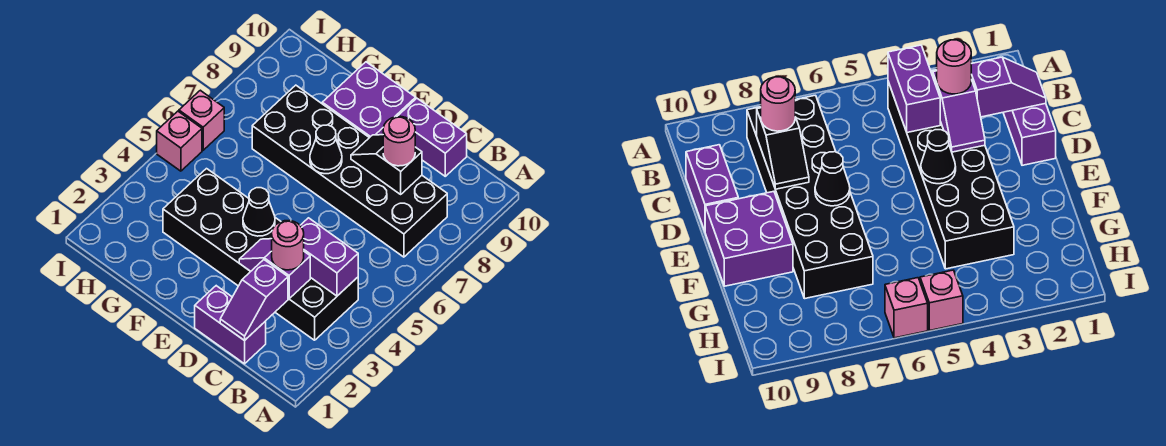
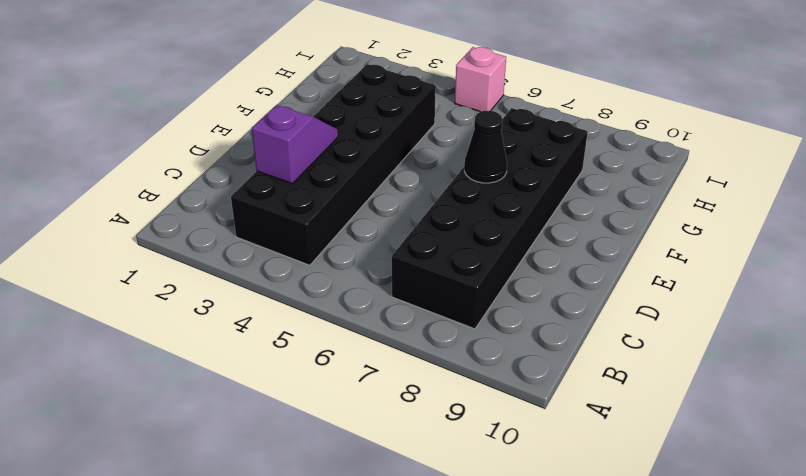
none -> purple 1x2 brick [195,286,266,364]
none -> purple 1x2 brick [397,98,467,176]
none -> purple 2x2 brick [322,62,416,138]

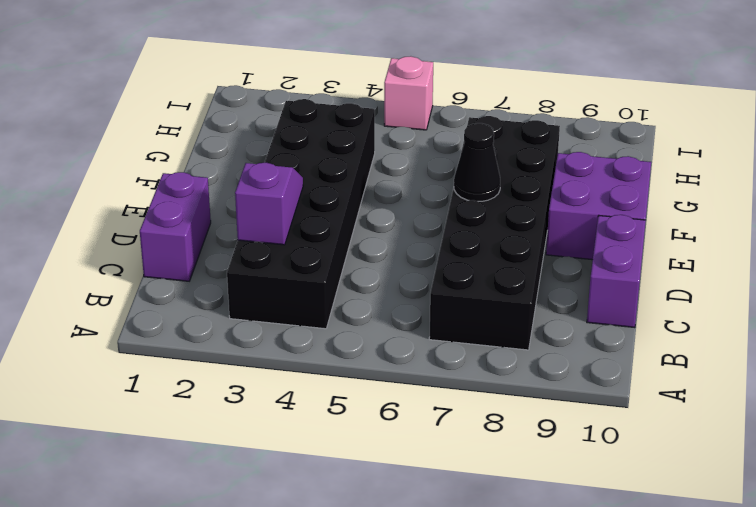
none -> pink 1x1 brick [179,90,224,150]
none -> purple 1x2 brick [300,218,358,296]
none -> purple 1x2 slope [220,260,288,341]

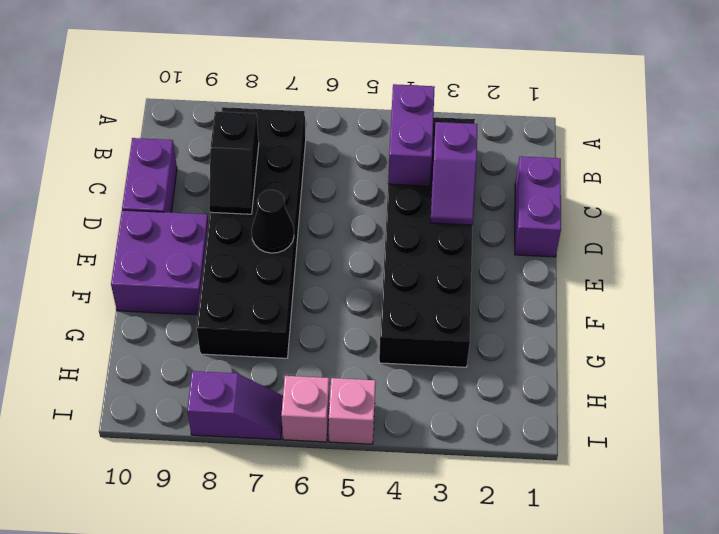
purple 1x2 slope [187,371,283,440] -> purple 1x2 slope moved to [220,260,288,341]
none -> black 1x1 cone [243,188,275,236]
none -> pink 1x1 round brick [272,221,304,270]
none -> pink 1x1 round brick [383,116,415,166]

